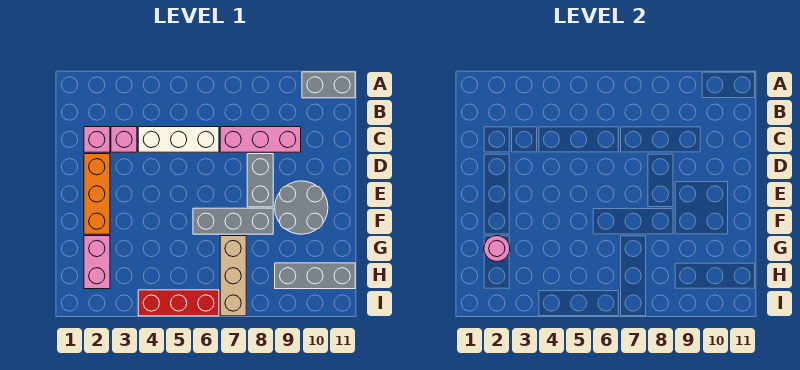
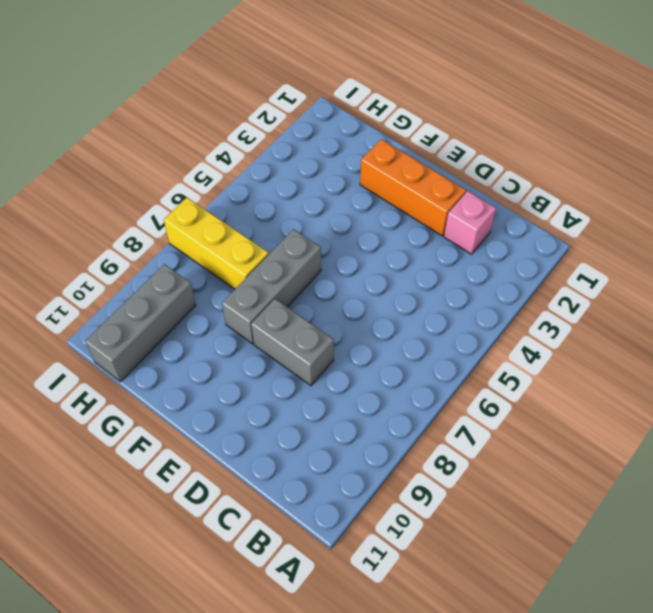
yellow 1x3 brick [164,198,269,289] -> tan 1x3 brick [220,236,246,316]
none -> grey 1x2 brick [302,72,355,98]
none -> pink 1x1 brick [111,127,137,152]
none -> white 1x3 brick [138,127,219,152]

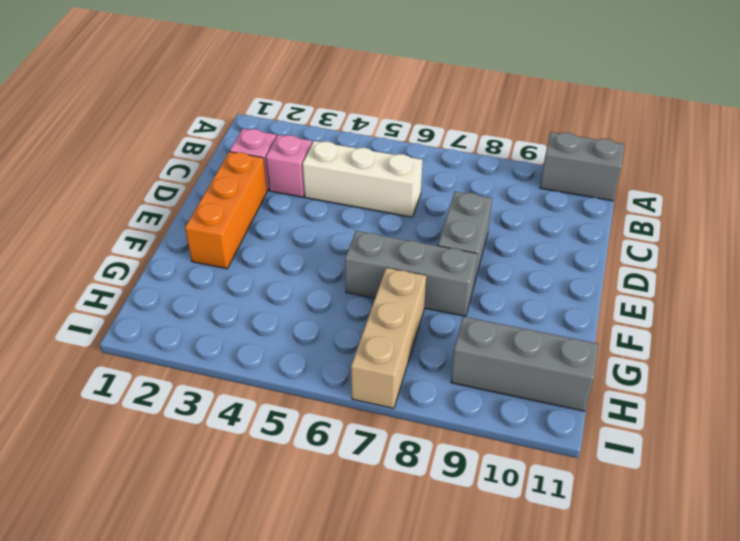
none -> pink 1x3 brick [220,127,301,152]
none -> grey 2x2 round brick [275,181,328,234]
none -> pink 1x2 brick [84,236,110,289]

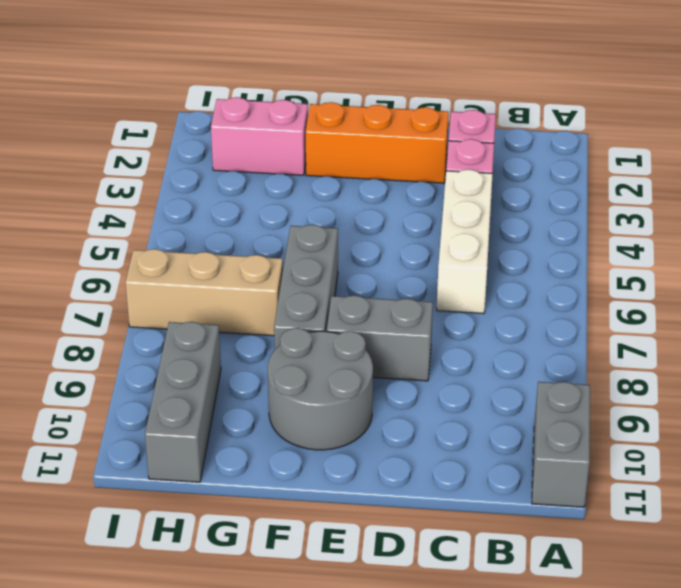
none -> pink 1x3 brick [220,127,301,152]
none -> red 1x3 brick [138,290,219,316]
none -> pink 1x1 round brick [484,236,510,262]

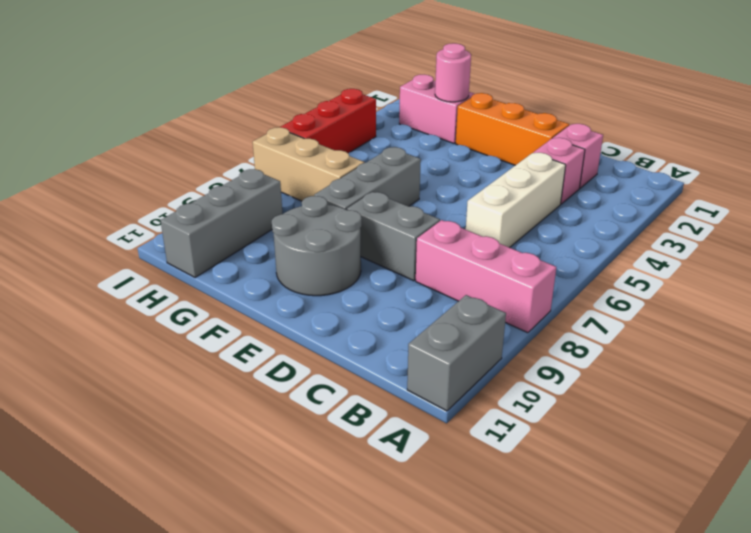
pink 1x3 brick [416,220,556,333] -> pink 1x3 brick turned to [220,127,301,152]

